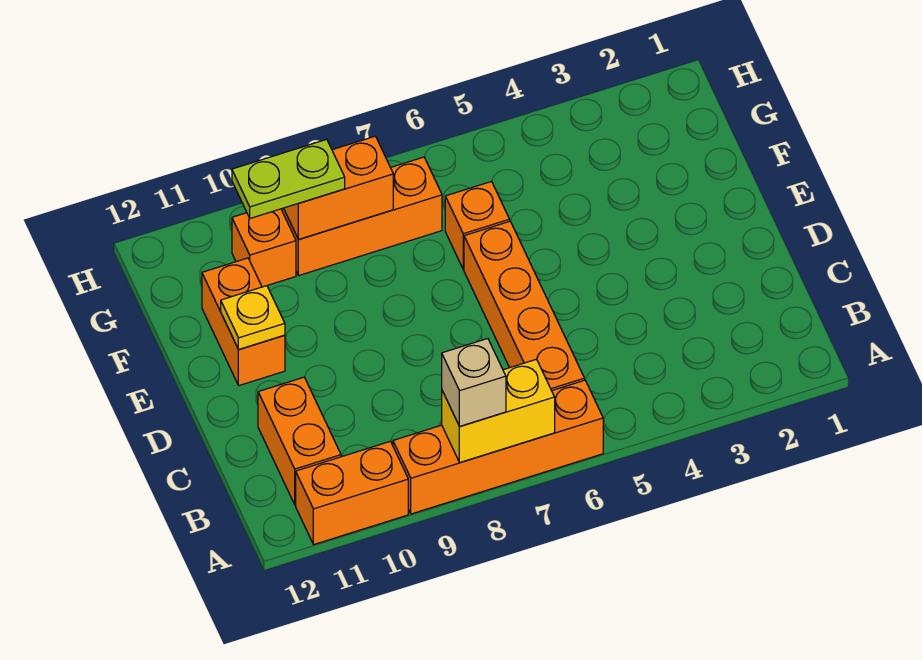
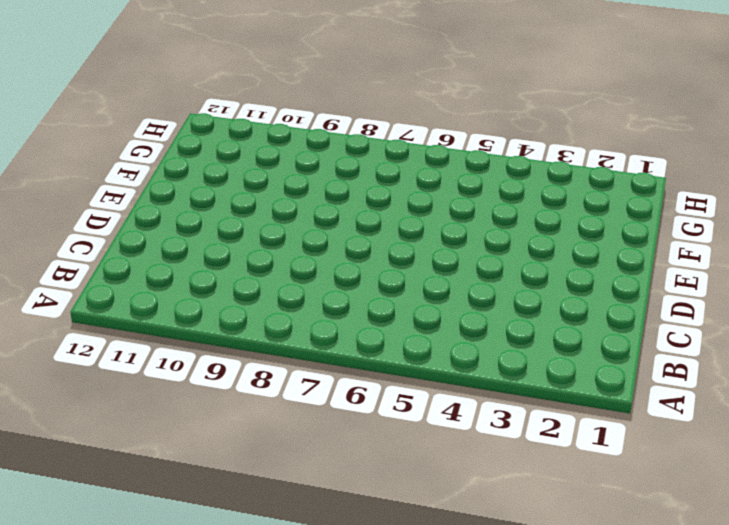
none -> orange 1x4 brick [393,380,603,514]
none -> orange 1x2 brick [296,441,408,545]
none -> orange 1x4 brick [464,221,584,391]

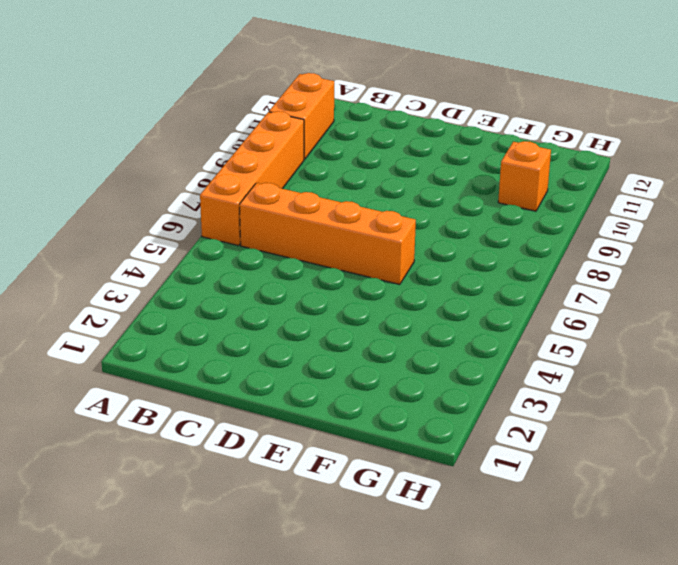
none -> orange 1x2 brick [258,377,341,505]
none -> orange 1x2 brick [202,258,285,385]
none -> orange 1x1 brick [445,182,510,269]

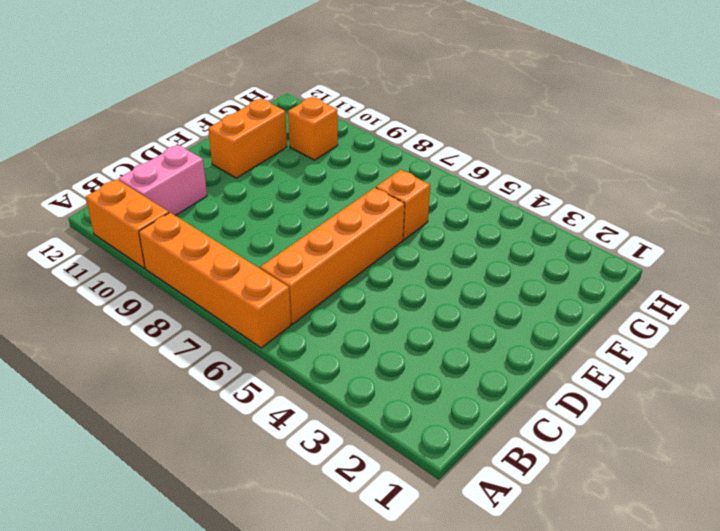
pink 1x2 brick [118,145,207,216] -> orange 1x2 brick [258,377,341,505]
none -> orange 1x3 brick [281,157,442,276]
none -> yellow 1x2 brick [442,359,555,463]
none -> yellow 1x1 plate [221,286,285,350]

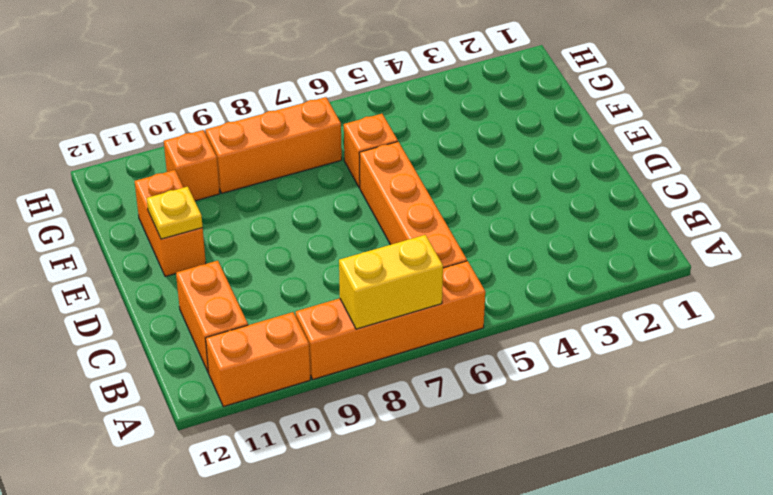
none -> orange 1x2 brick [284,136,393,240]
none -> tan 1x1 brick [442,339,506,427]
none -> lime 1x2 plate [232,139,345,218]

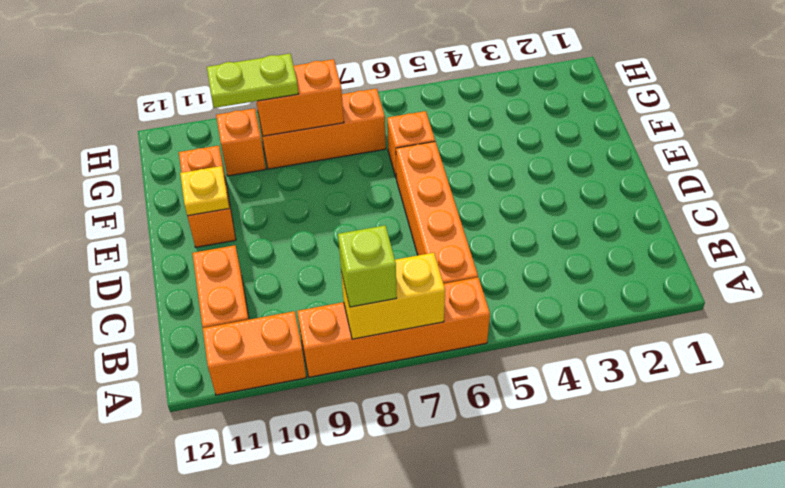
lime 1x1 brick [338,225,397,307] -> tan 1x1 brick [442,339,506,427]

